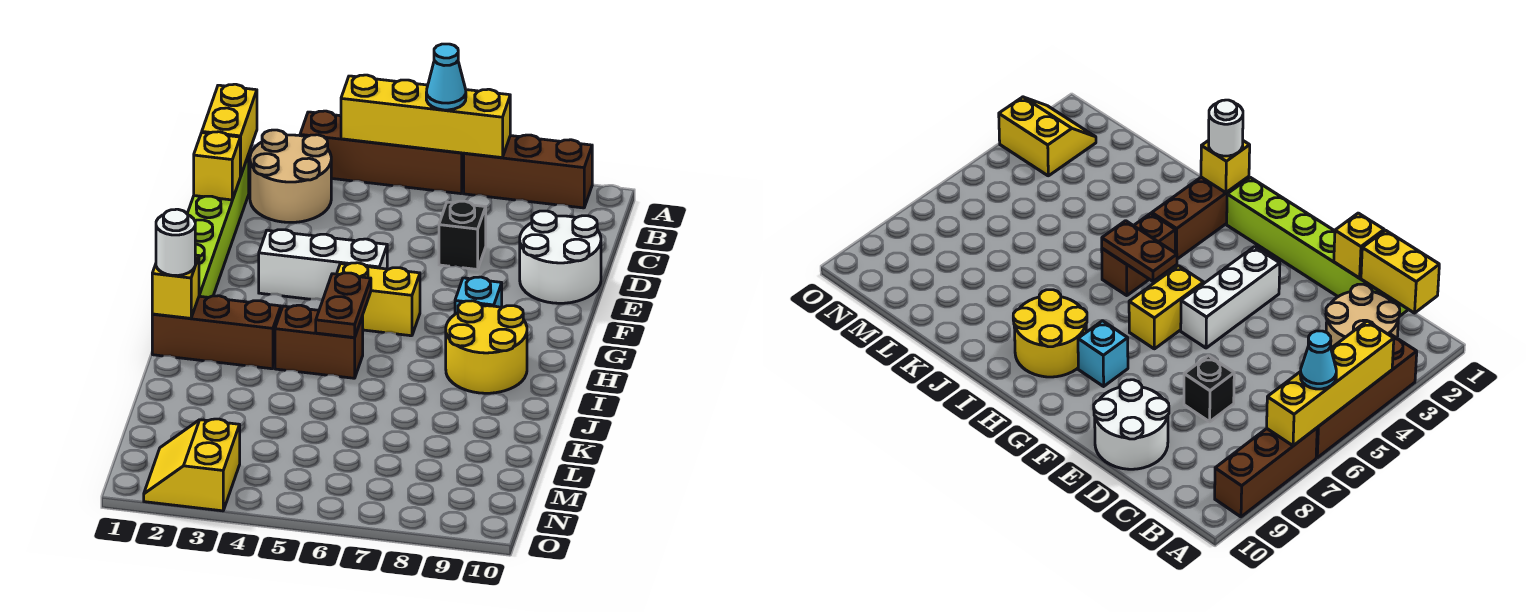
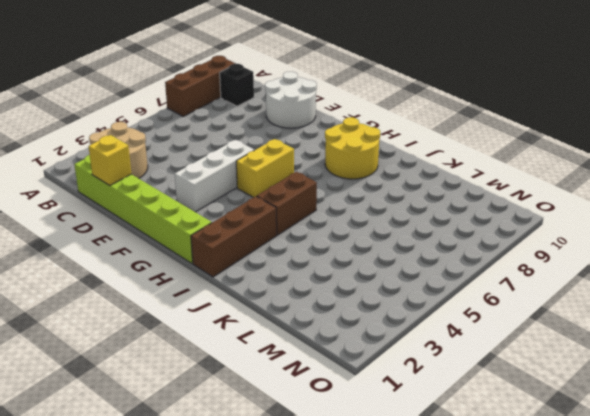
black 1x1 brick [220,64,254,106] -> black 1x1 brick moved to [439,201,486,269]
none -> brown 1x4 brick [300,111,464,194]
none -> cyan 1x1 brick [455,277,502,314]
none -> yellow 2x2 slope [144,419,240,511]

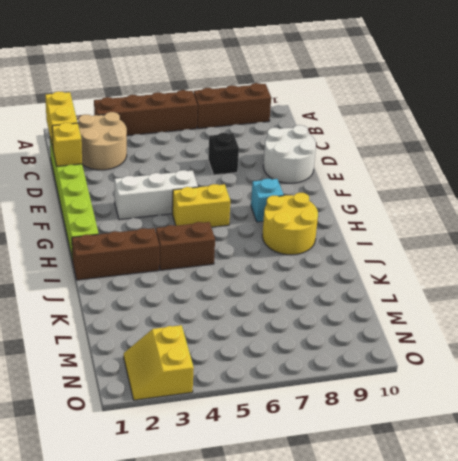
none -> yellow 1x4 brick [341,75,510,158]
none -> brown 1x2 plate [316,273,371,338]
none -> yellow 1x1 brick [152,255,199,318]

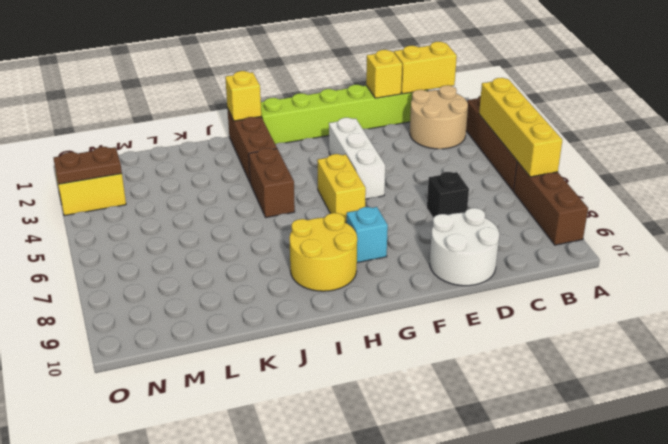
brown 1x2 plate [53,147,122,184] -> brown 1x2 plate moved to [316,273,371,338]
none -> cyan 1x1 cone [426,44,466,110]
none -> white 1x1 round brick [156,209,195,276]

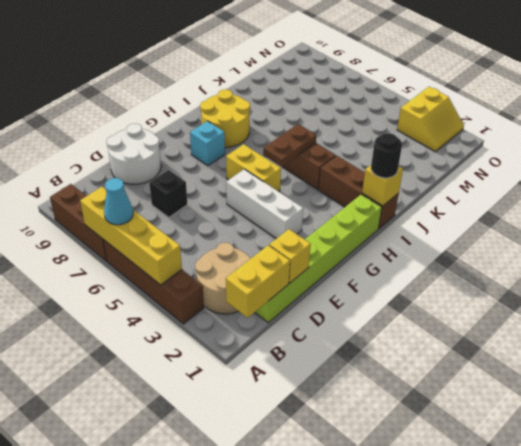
black 1x1 round brick [371,133,402,178] -> white 1x1 round brick [156,209,195,276]

